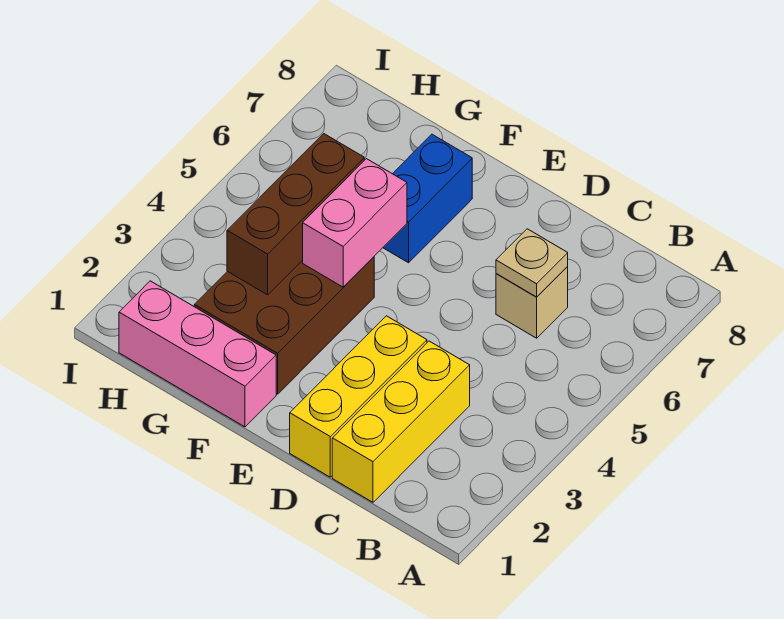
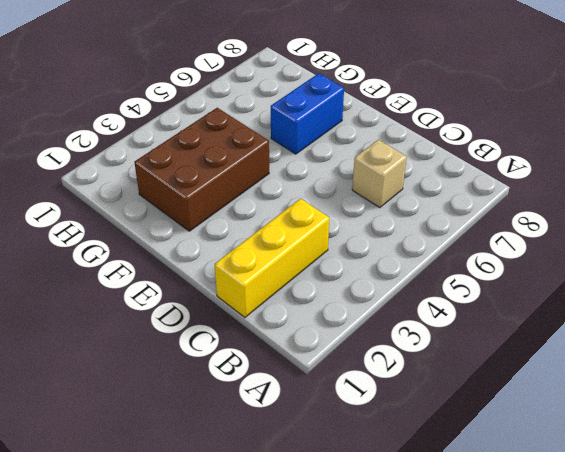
none -> yellow 1x3 brick [290,316,427,477]
none -> pink 1x3 brick [119,281,276,427]

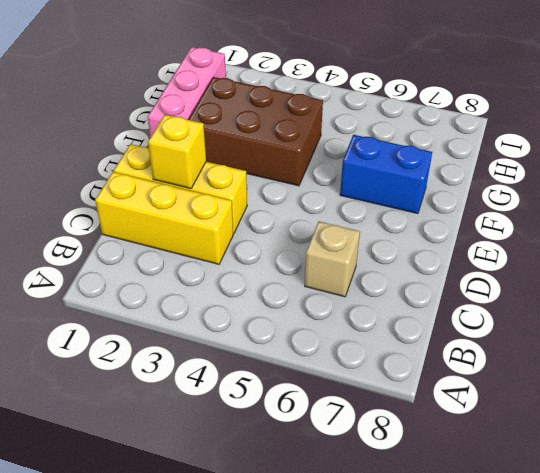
yellow 1x1 brick [148,115,206,188] -> none
none -> tan 1x1 plate [496,229,568,297]
none -> pink 1x2 brick [303,159,407,287]

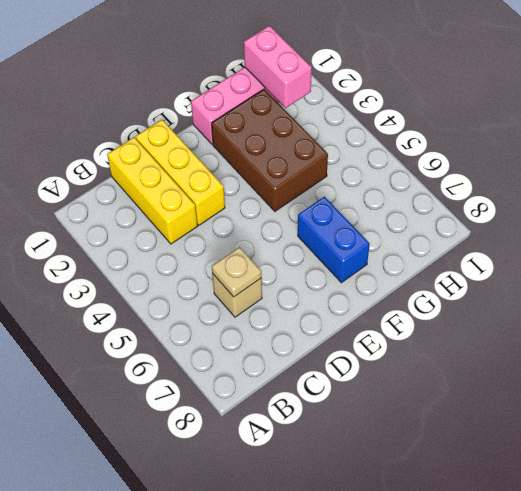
pink 1x2 brick [244,26,312,108] -> pink 1x2 brick moved to [303,159,407,287]
none -> brown 1x3 brick [227,134,364,295]

